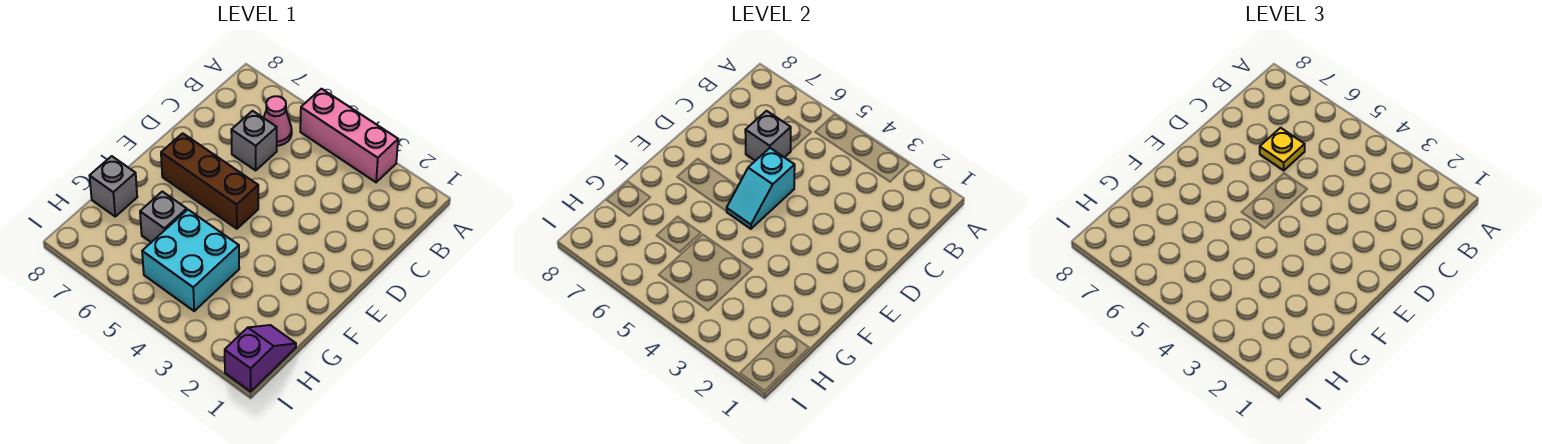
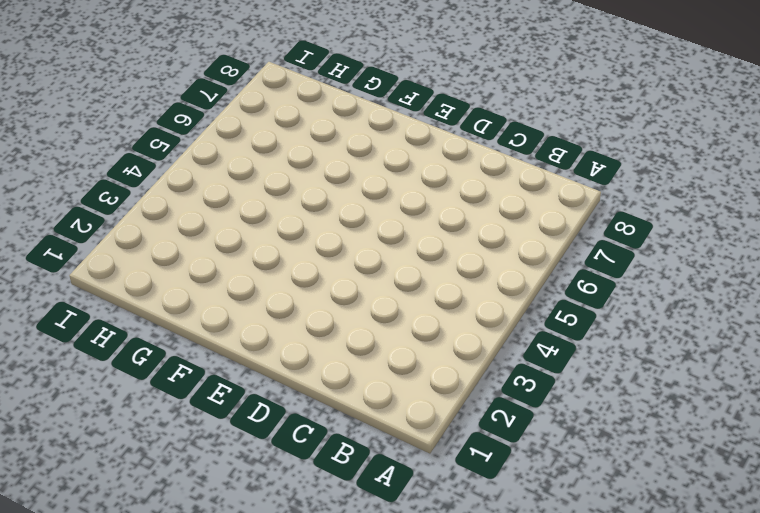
none -> pink 1x3 brick [300,89,398,182]
none -> pink 1x1 cone [264,96,292,146]

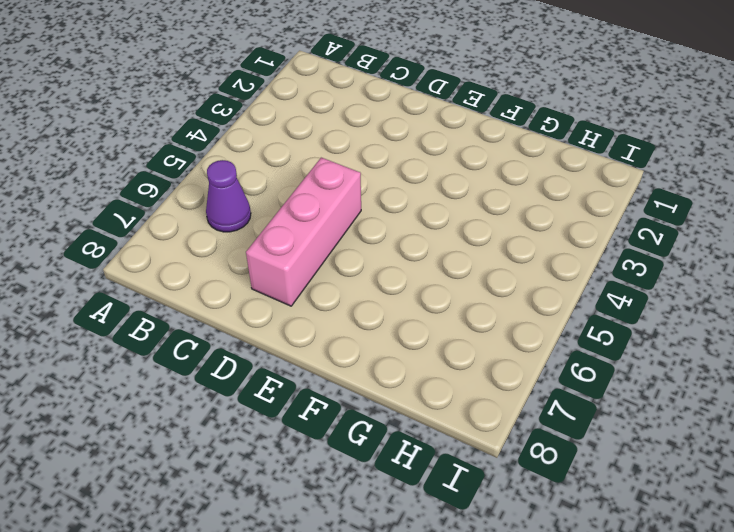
purple 1x1 cone [206,160,251,232] -> pink 1x1 cone [264,96,292,146]
pink 1x3 brick [246,158,361,306] -> pink 1x3 brick moved to [300,89,398,182]
none -> grey 1x1 brick [231,111,277,170]
none -> brown 1x3 brick [161,133,258,229]

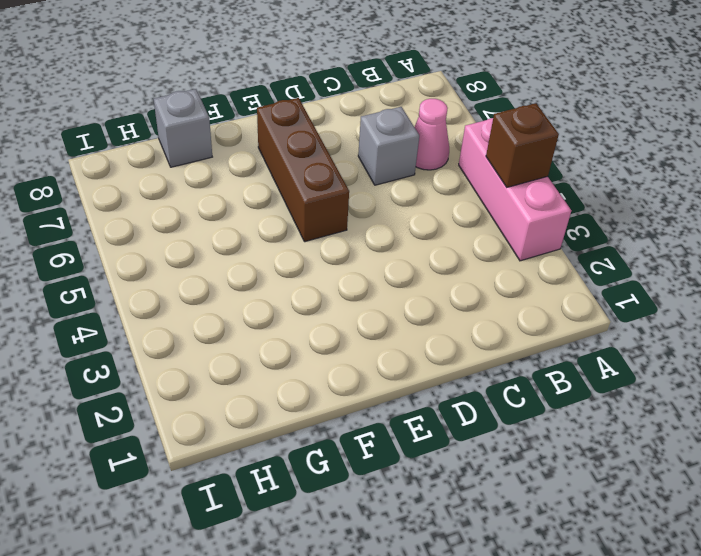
brown 1x1 brick [486,103,559,187] -> none
none -> cyan 2x2 brick [142,210,239,311]
none -> grey 1x1 brick [140,192,187,242]

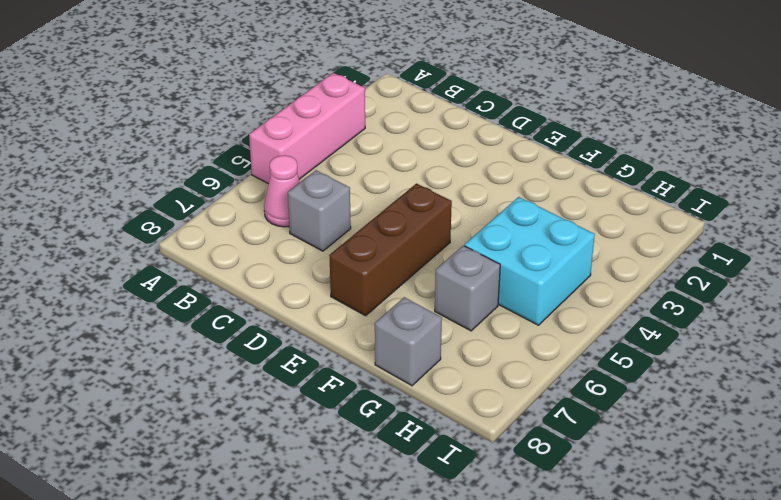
none -> purple 1x2 slope [225,325,296,391]
none -> grey 1x1 brick [745,111,791,161]

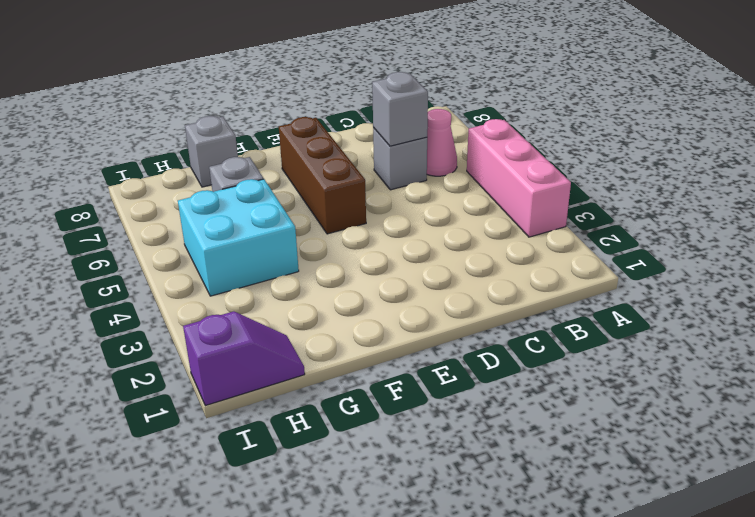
none -> cyan 1x2 slope [727,148,795,229]
none -> yellow 1x1 plate [1260,128,1305,170]

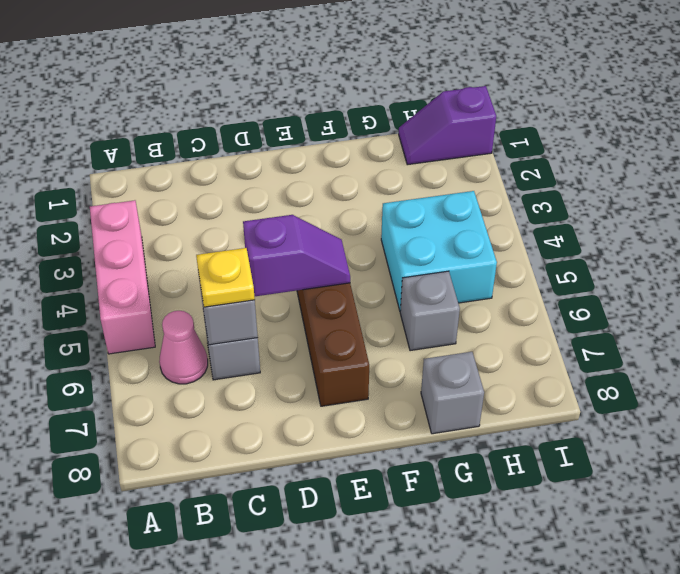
purple 1x2 slope [243,215,350,297] -> cyan 1x2 slope [727,148,795,229]

